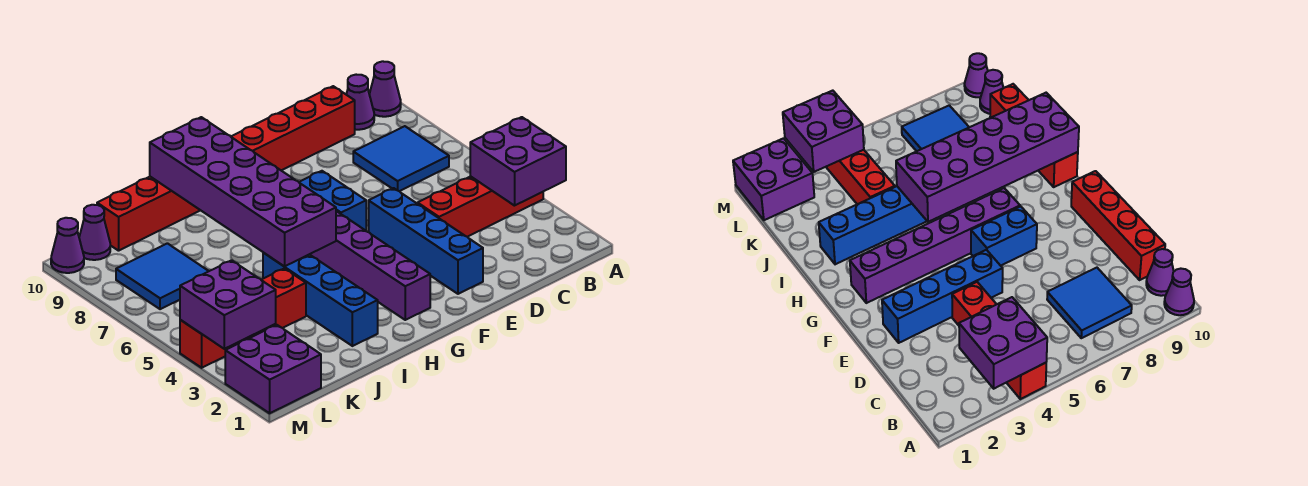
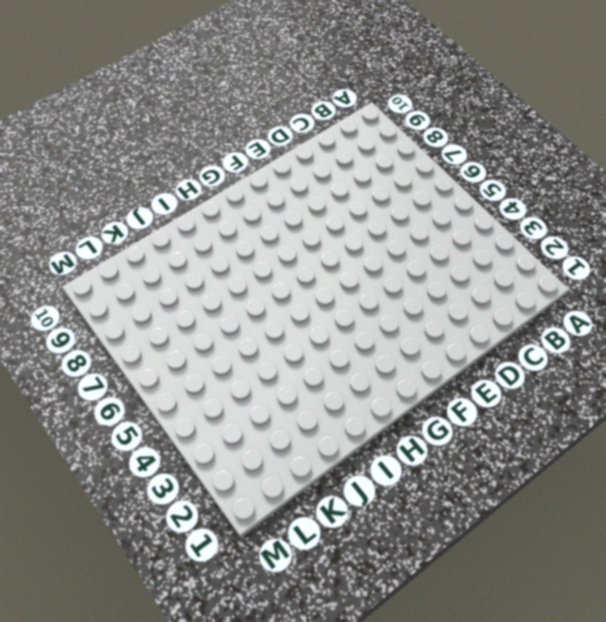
none -> red 1x4 brick [418,176,543,237]
none -> purple 1x1 cone [369,61,401,117]
none -> blue 2x2 tile [353,126,449,191]

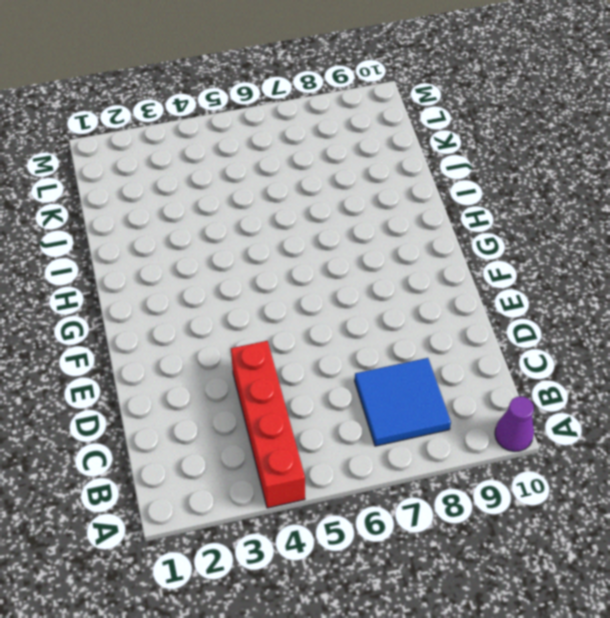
none -> purple 1x1 cone [346,75,374,130]
none -> red 1x4 brick [231,86,355,171]
none -> blue 1x4 brick [369,188,483,294]

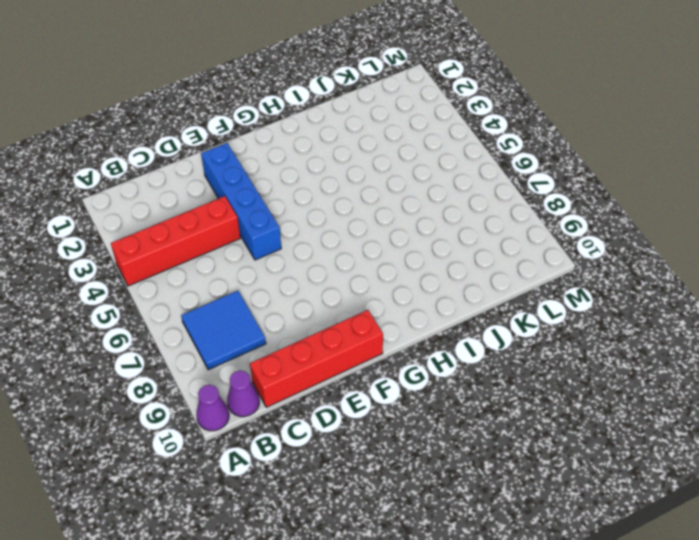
none -> blue 1x2 brick [299,171,366,231]
none -> purple 1x6 brick [310,211,430,320]
none -> red 1x4 brick [97,177,200,251]

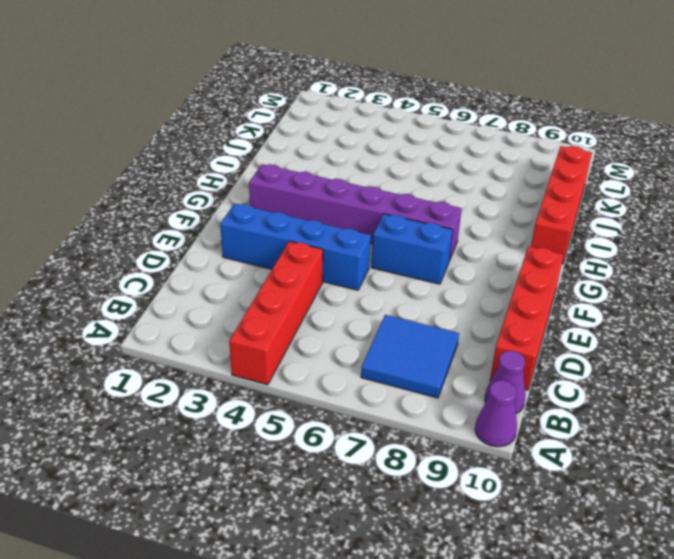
none -> blue 1x4 brick [263,253,378,346]
none -> red 1x4 brick [180,268,306,368]
none -> blue 2x2 tile [116,243,209,309]

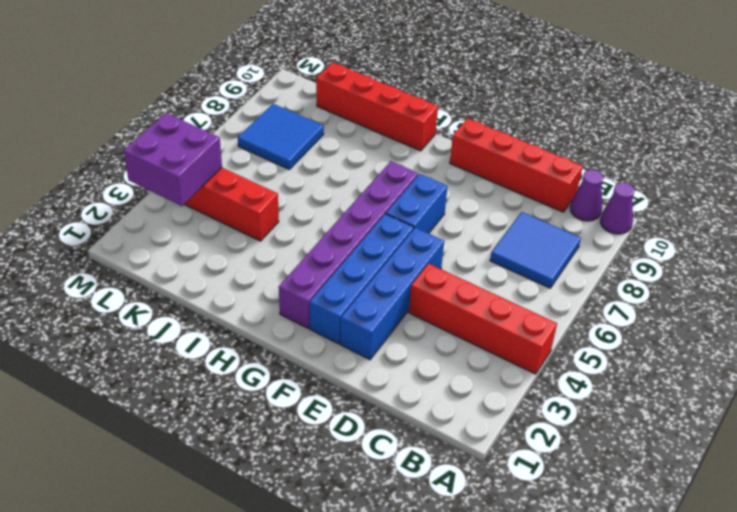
blue 1x4 brick [310,214,414,344] -> blue 1x4 brick moved to [263,253,378,346]
none -> purple 2x2 brick [225,325,321,413]
none -> purple 1x1 cone [79,205,110,260]
none -> purple 1x1 cone [51,218,84,273]

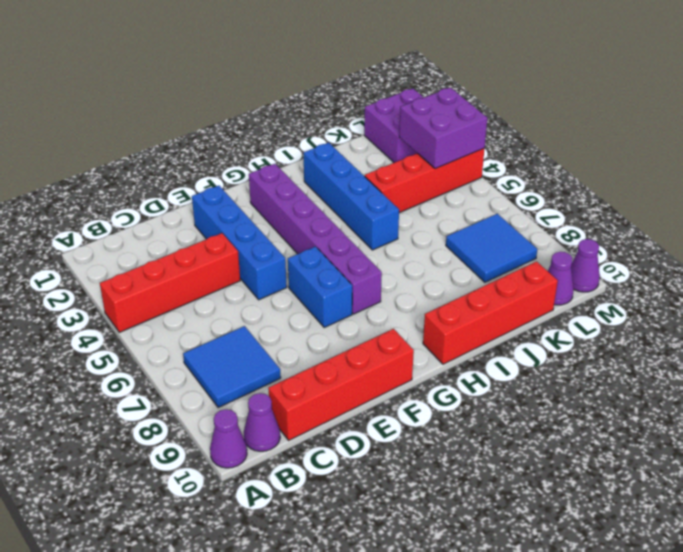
none -> purple 2x2 brick [470,117,566,206]
none -> purple 2x6 brick [150,117,336,266]

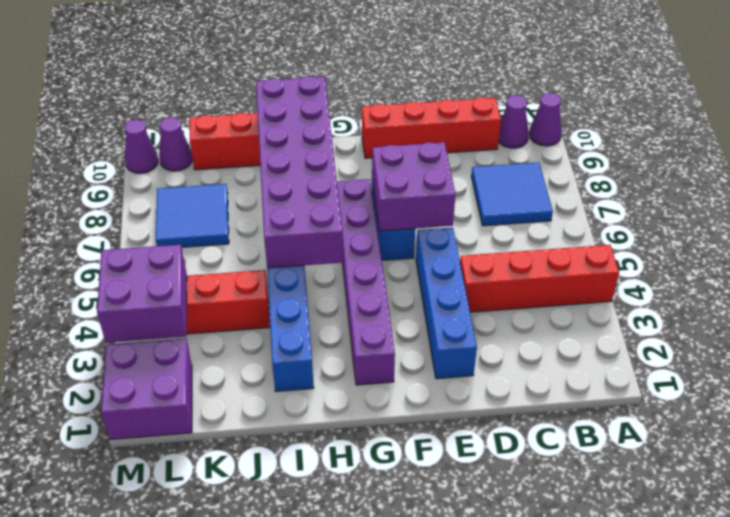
purple 2x2 brick [372,142,455,231] -> purple 2x2 brick moved to [470,117,566,206]

